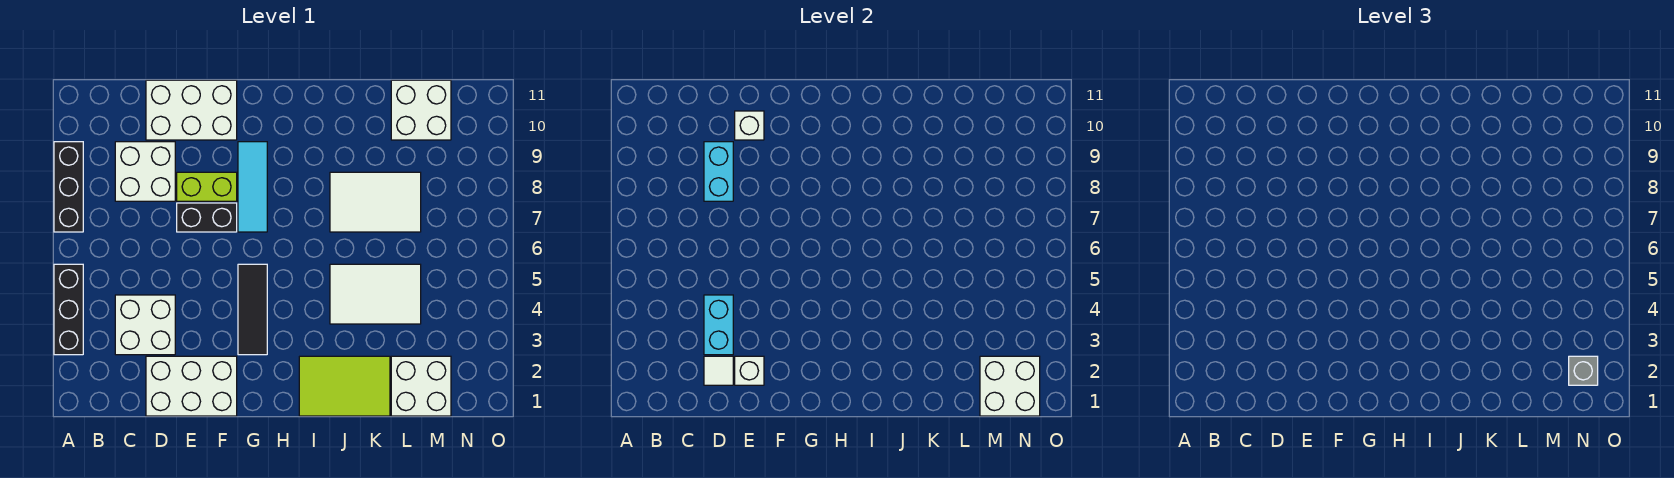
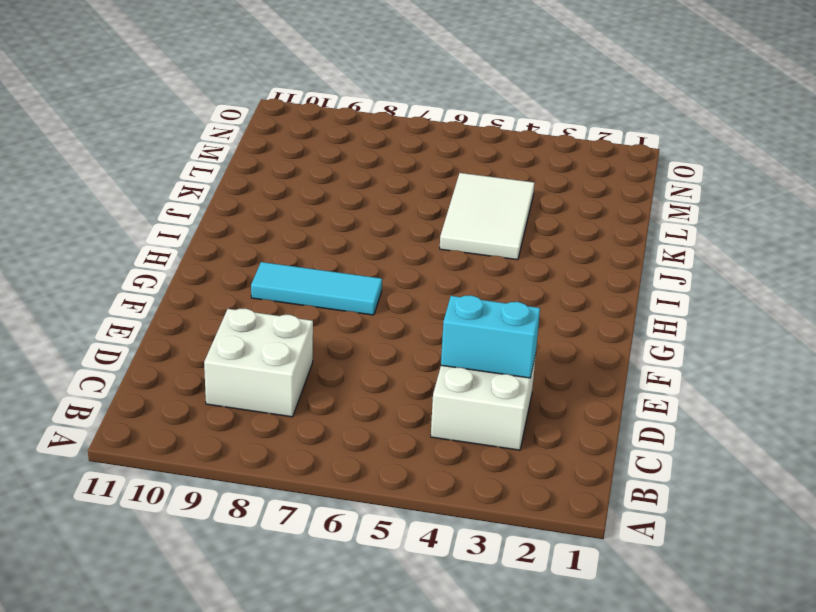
none -> black 1x3 brick [54,264,83,355]
none -> black 1x3 brick [54,142,83,232]
none -> white 2x3 brick [146,356,237,416]

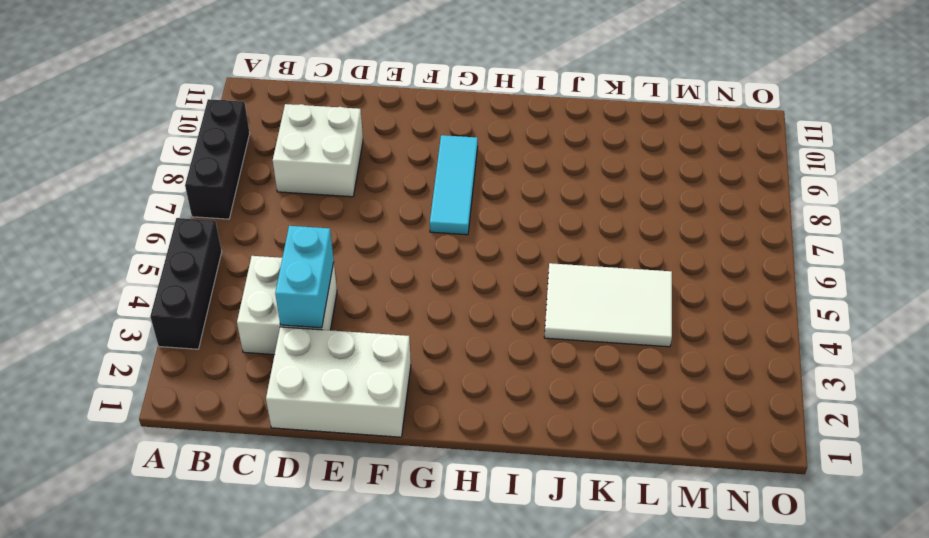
none -> white 2x3 brick [146,80,237,140]
none -> black 1x2 brick [177,203,237,232]
none -> lime 1x2 brick [177,172,237,201]

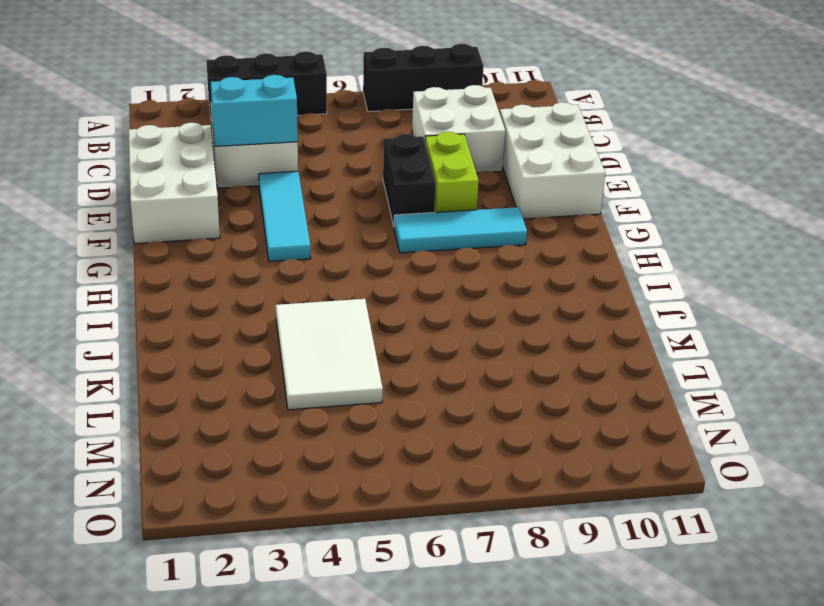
cyan 1x3 tile [259,171,311,262] -> black 1x3 tile [238,264,267,355]
none -> lime 2x3 tile [299,356,390,416]
none -> white 2x3 tile [330,172,421,232]
none -> white 2x2 brick [391,356,451,416]

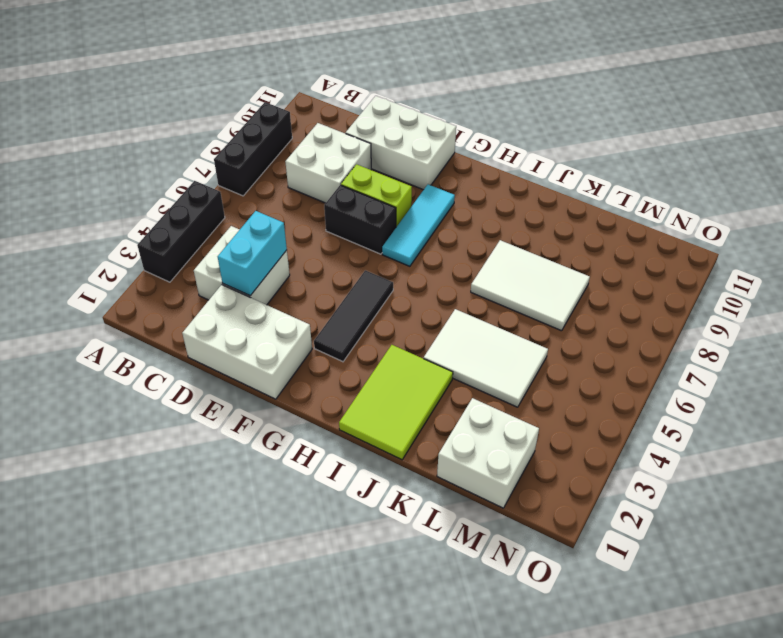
lime 2x3 tile [339,345,453,460] -> lime 2x3 tile turned to [299,356,390,416]
none -> white 2x2 brick [391,80,451,140]
none -> white 1x1 tile [704,356,733,385]
none -> cyan 1x2 brick [704,142,733,201]

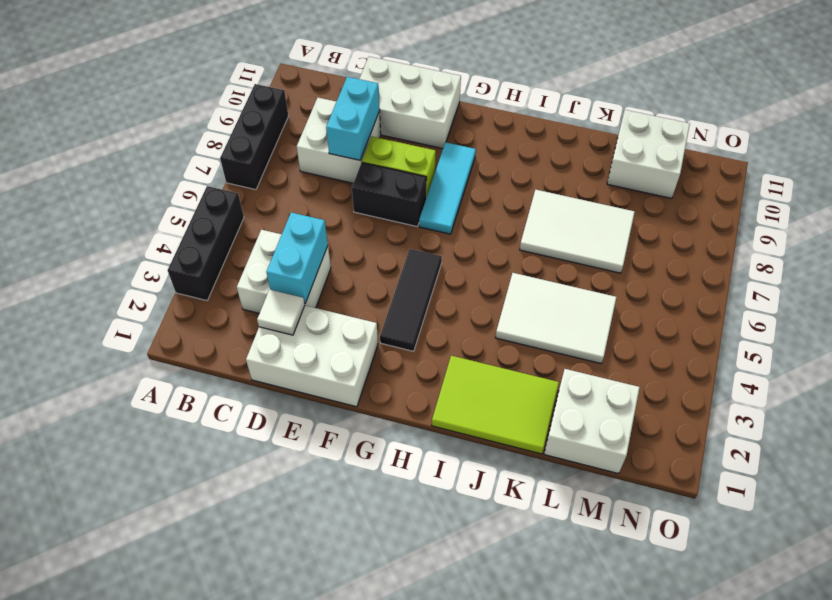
none -> white 1x1 brick [735,356,764,385]
none -> white 1x1 brick [735,111,764,140]
none -> white 2x2 brick [980,356,1040,416]

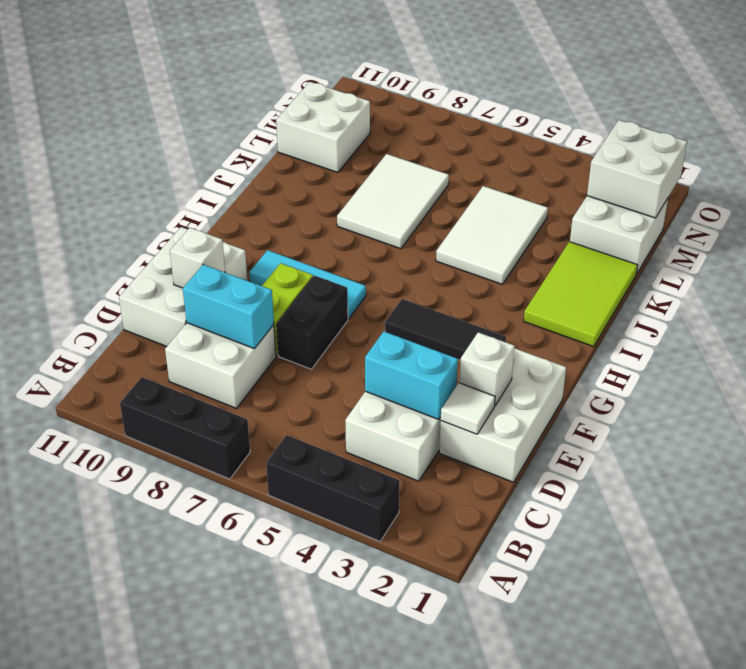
none -> grey 1x1 brick [1569,356,1598,385]

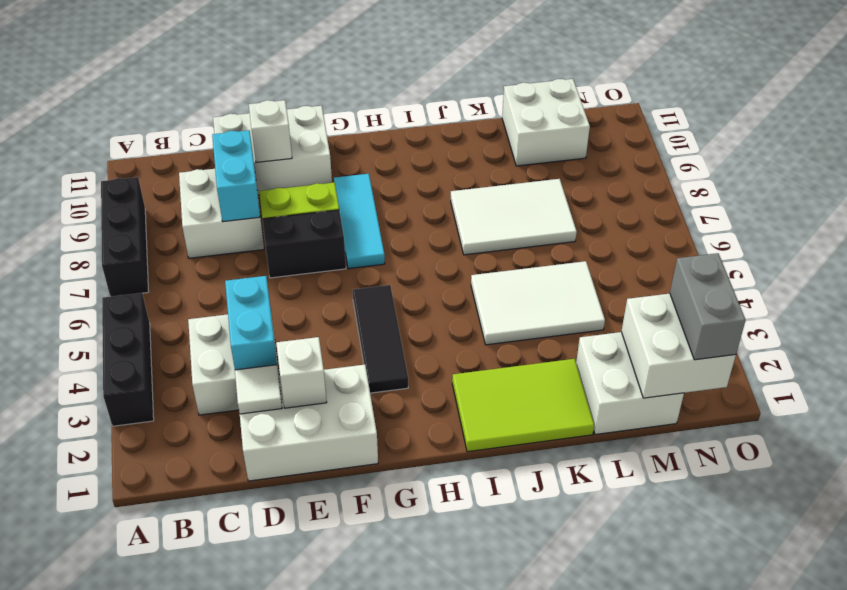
grey 1x2 brick [670,253,746,360] -> grey 1x1 brick [1569,356,1598,385]

